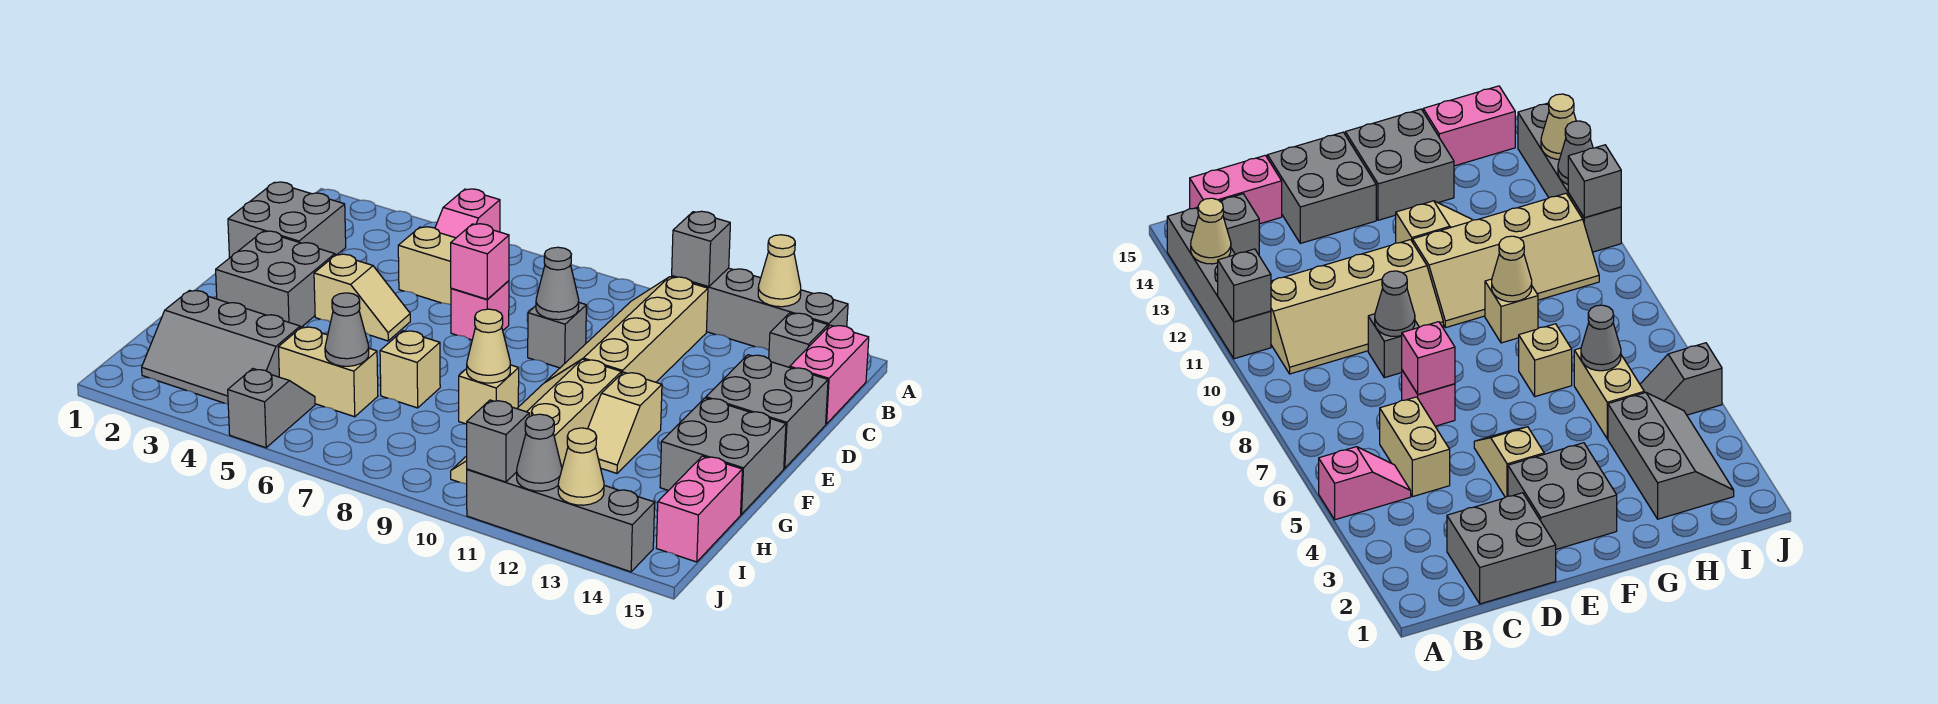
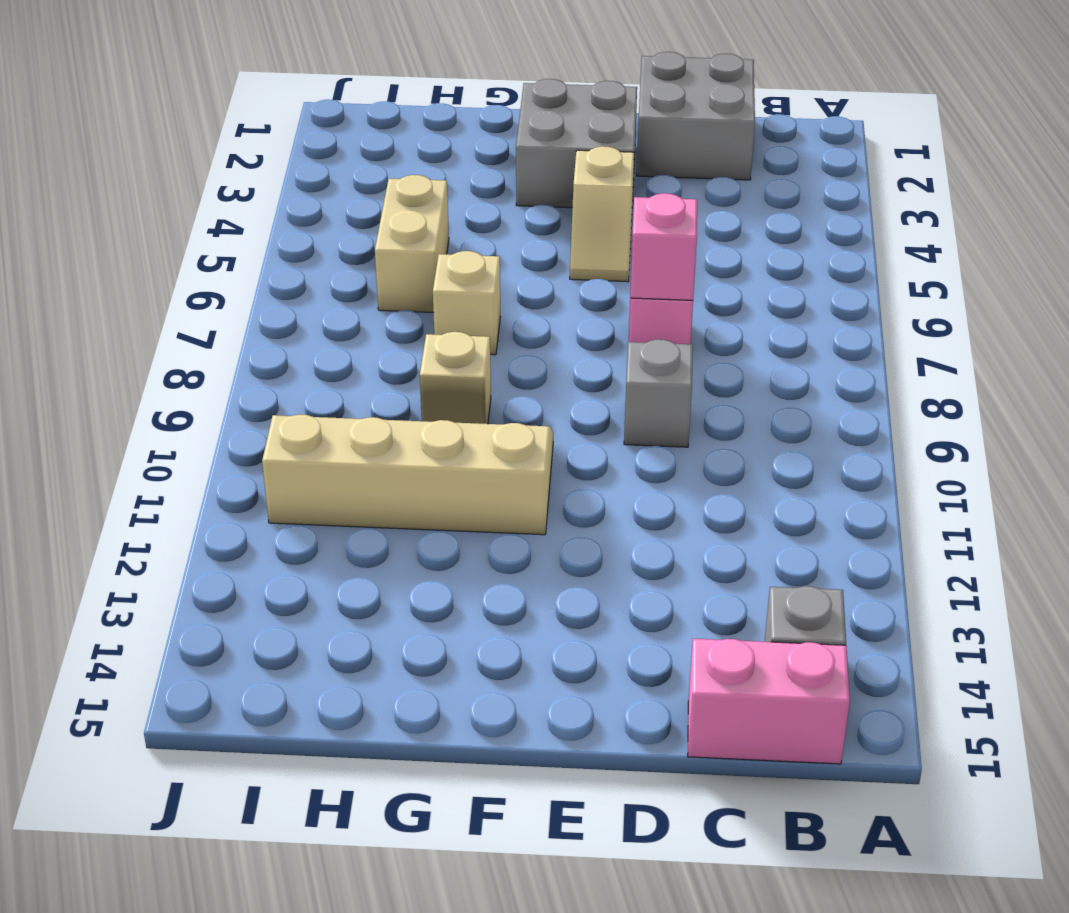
none -> pink 1x2 slope [435,189,500,238]
none -> grey 1x4 brick [672,268,848,351]
none -> tan 2x4 slope [546,277,708,382]
none -> tan 1x2 brick [398,227,455,305]

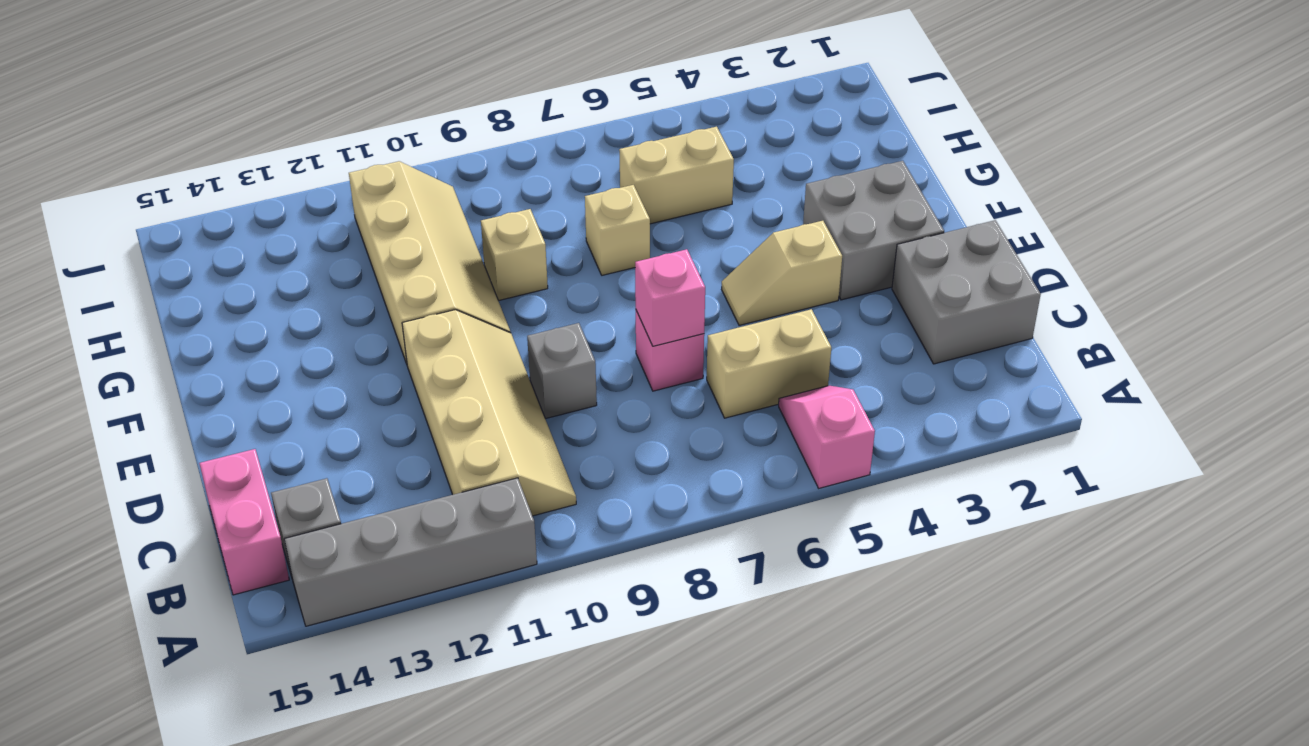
none -> grey 2x2 brick [706,355,828,468]
none -> tan 1x2 slope [588,372,662,473]
none -> grey 2x2 brick [660,398,786,514]
none -> grey 2x3 slope [142,290,300,404]

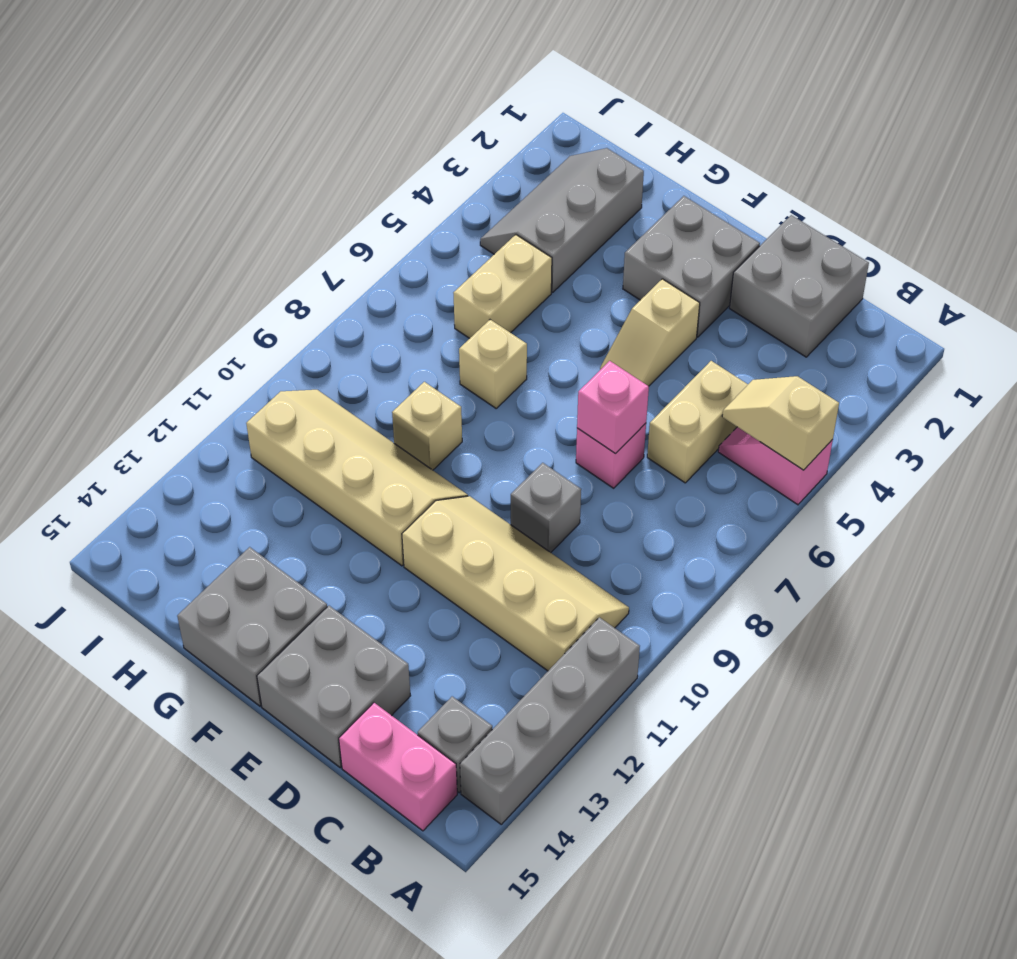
tan 1x2 slope [722,376,839,470] -> tan 1x2 slope moved to [588,372,662,473]
none -> pink 1x2 brick [656,456,742,562]
none -> grey 1x2 slope [228,369,315,448]
none -> grey 1x4 brick [467,469,655,572]
none -> grey 1x1 brick [672,211,730,287]

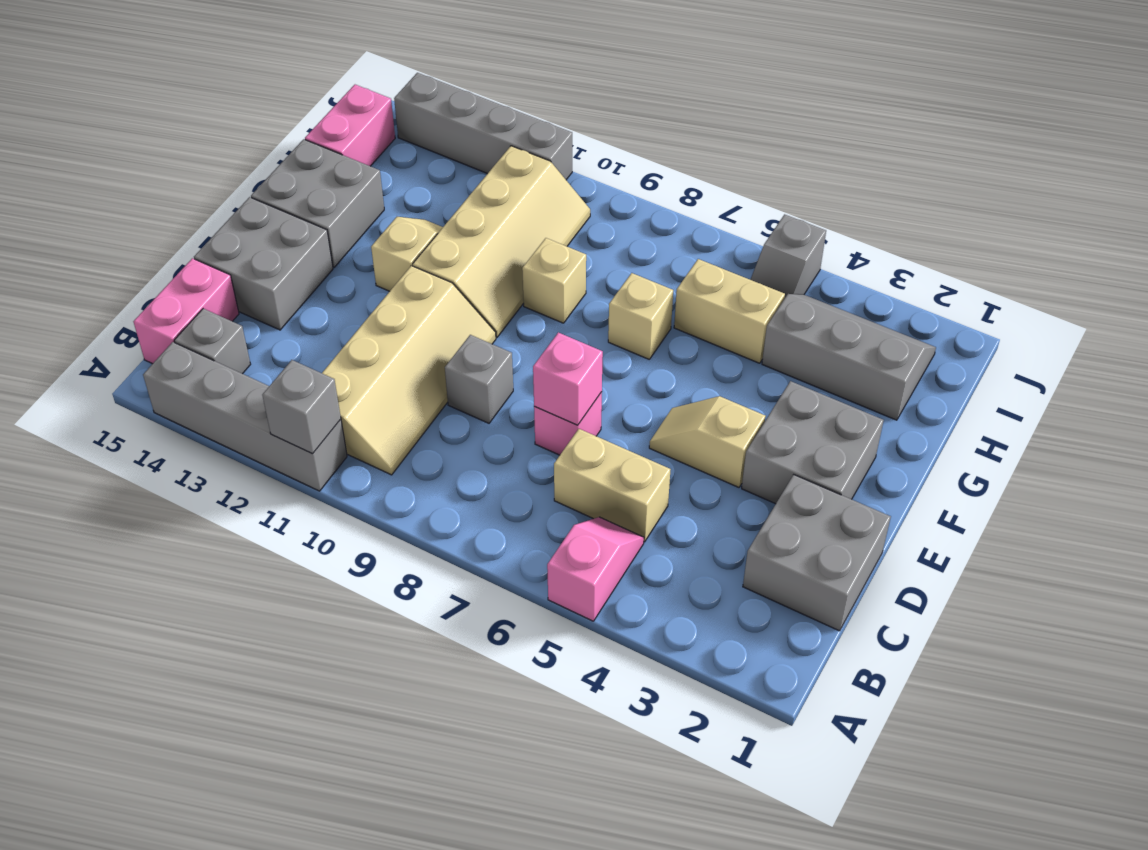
none -> tan 1x1 cone [758,235,801,307]
none -> grey 1x1 cone [536,247,579,320]
none -> tan 1x1 cone [467,309,510,383]
none -> grey 1x1 cone [325,293,369,366]

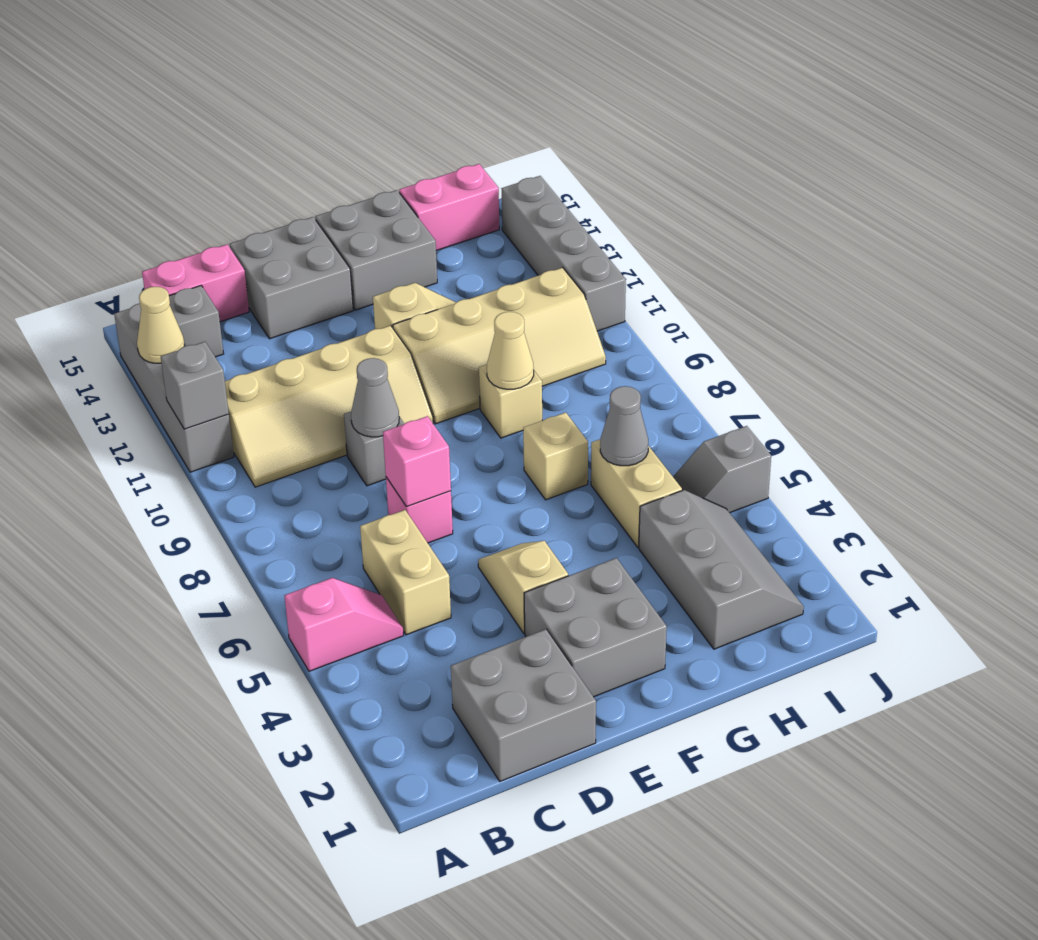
none -> grey 1x1 brick [467,400,529,482]
none -> grey 1x1 cone [517,414,562,491]
none -> tan 1x1 cone [558,428,604,505]

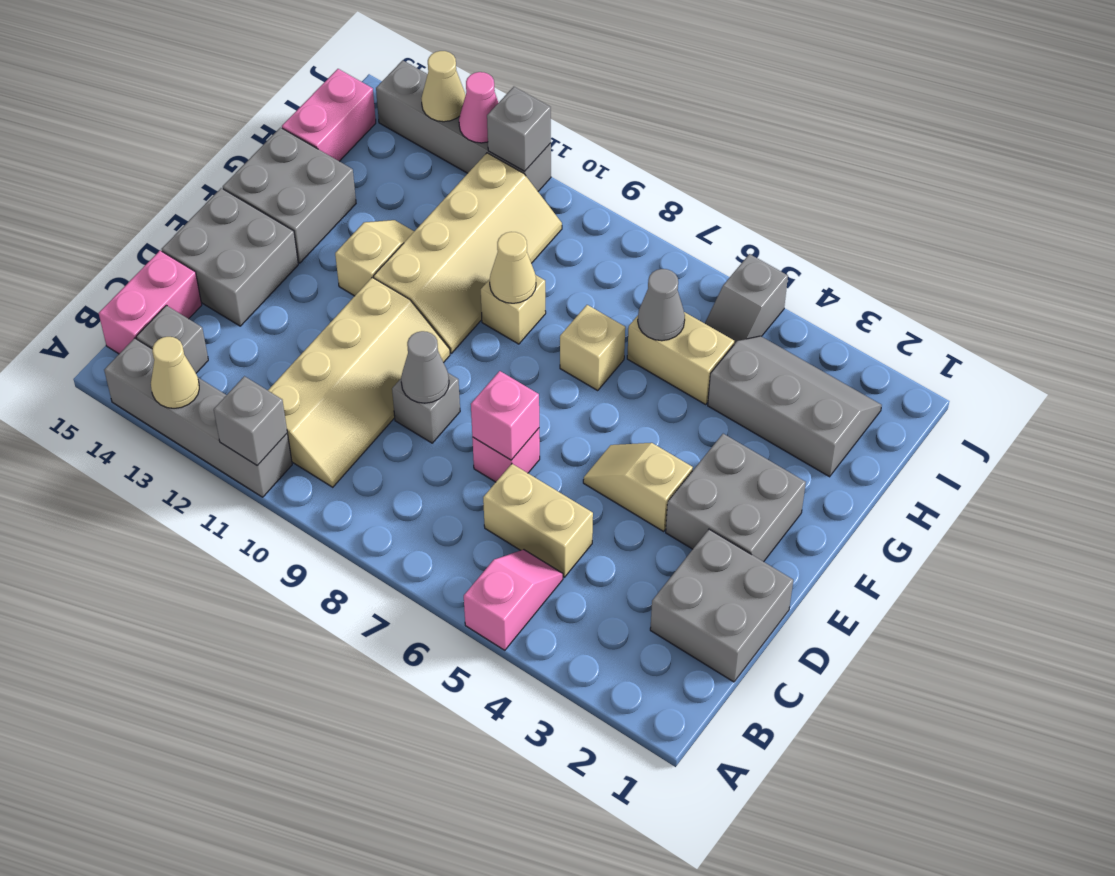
pink 1x1 cone [459,72,498,143] -> grey 1x1 cone [517,414,562,491]

